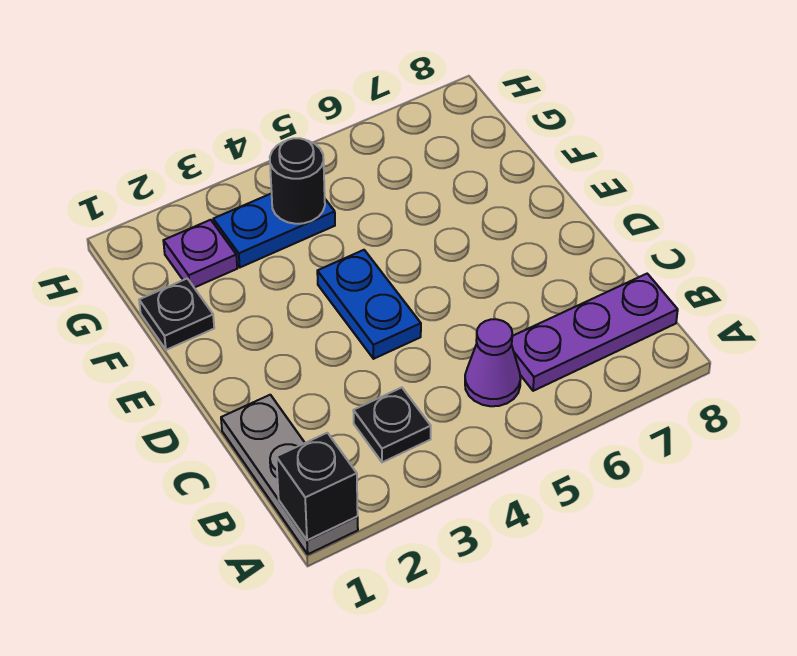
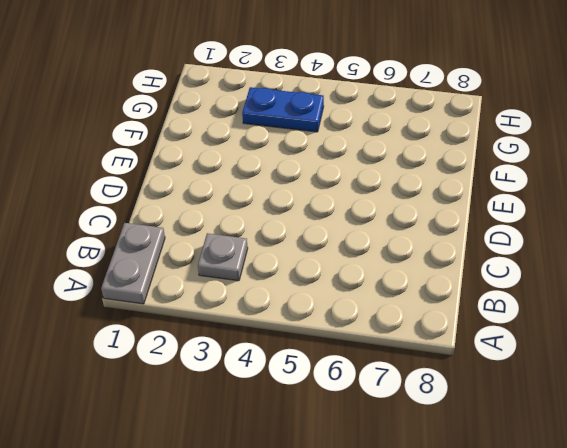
grey 1x2 plate [101,223,165,304] -> grey 1x3 plate [221,395,358,554]
grey 1x1 plate [198,233,248,281] -> black 1x1 plate [353,388,431,462]
none -> purple 1x1 cone [465,319,520,406]
none -> purple 1x3 plate [512,274,678,391]

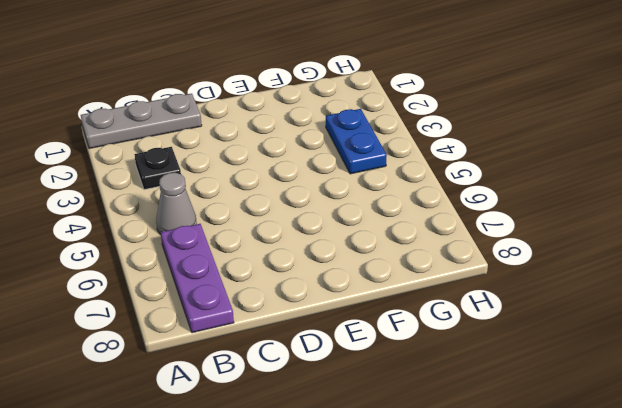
grey 1x1 cone [156,173,197,234] -> purple 1x1 cone [465,319,520,406]
none -> blue 1x2 plate [317,250,421,359]
none -> black 1x1 plate [139,278,214,350]

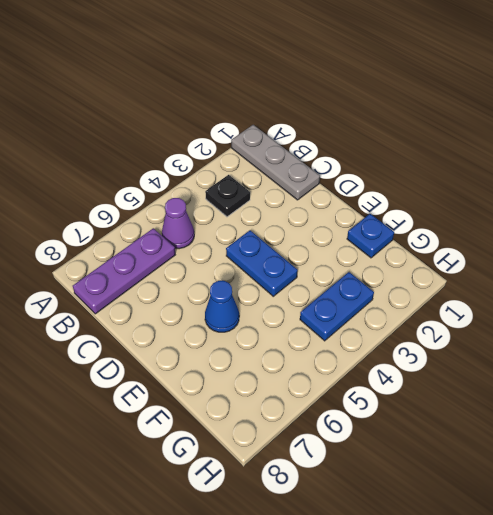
blue 1x1 cone [205,281,239,332] -> none
blue 1x1 plate [347,214,394,258] -> black 1x1 plate [139,278,214,350]
none -> purple 1x1 plate [163,220,237,288]
none -> black 1x1 brick [276,433,358,540]

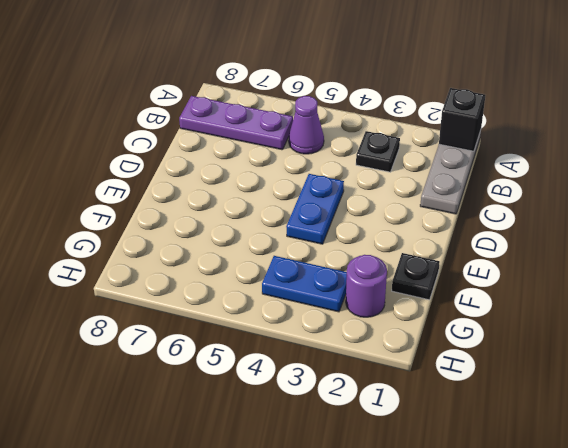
purple 1x1 round brick [346,255,387,317] -> purple 1x1 plate [163,220,237,288]
none -> black 1x1 round brick [270,138,325,224]

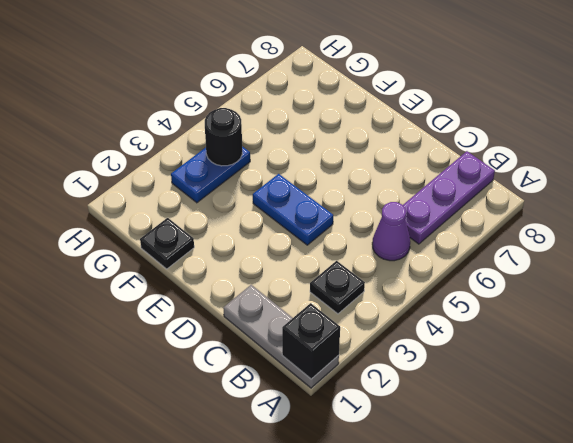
none -> purple 1x1 plate [163,220,237,288]

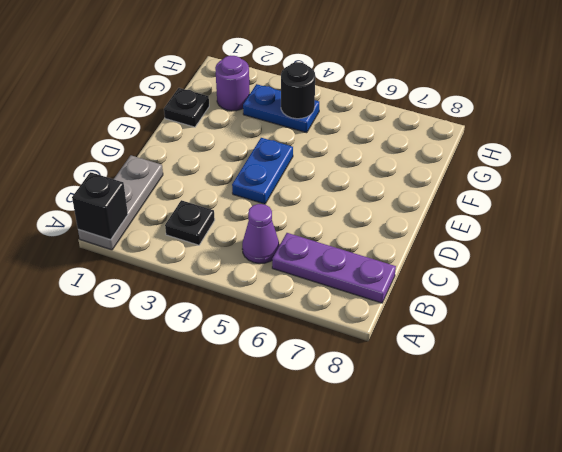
purple 1x1 round brick [215,56,250,111] -> purple 1x1 plate [163,220,237,288]

